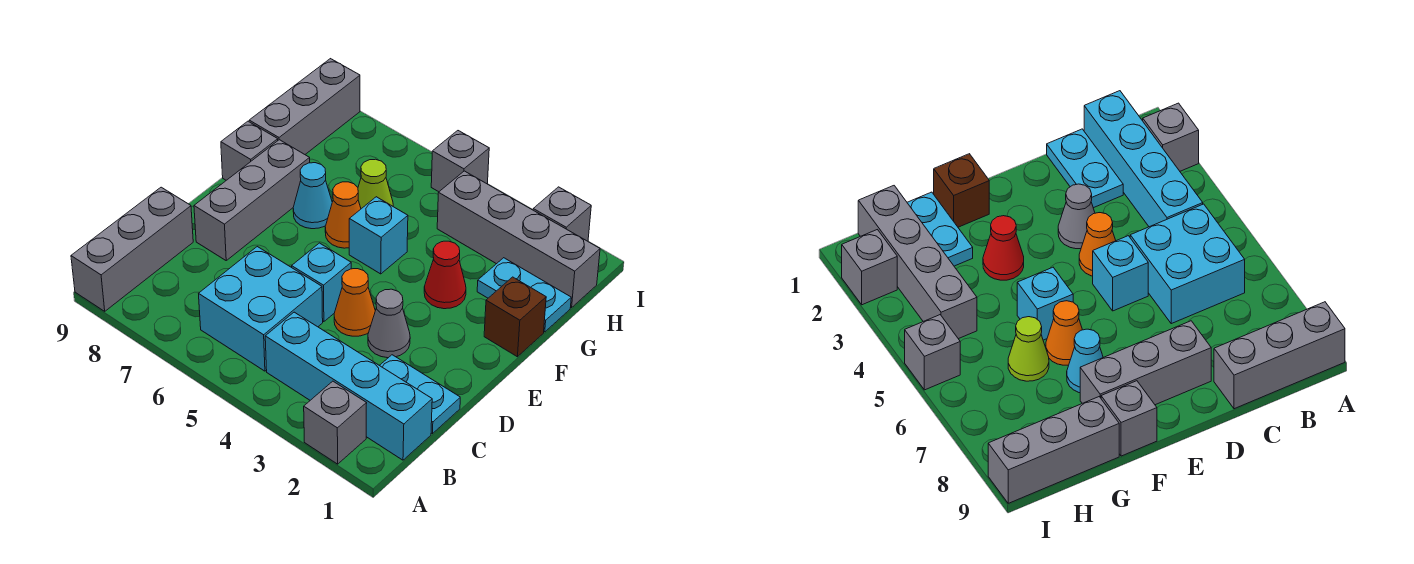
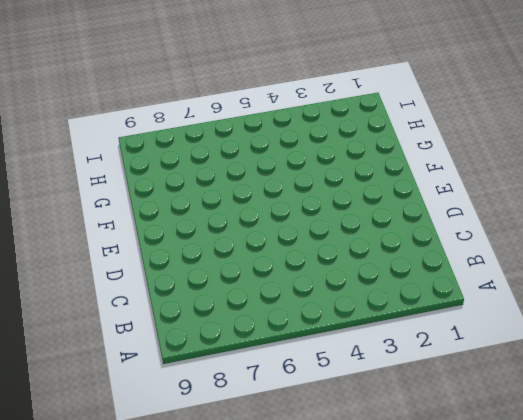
none -> grey 1x1 brick [304,381,367,464]
none -> grey 1x3 brick [71,187,193,311]
none -> cyan 1x4 brick [265,312,432,460]

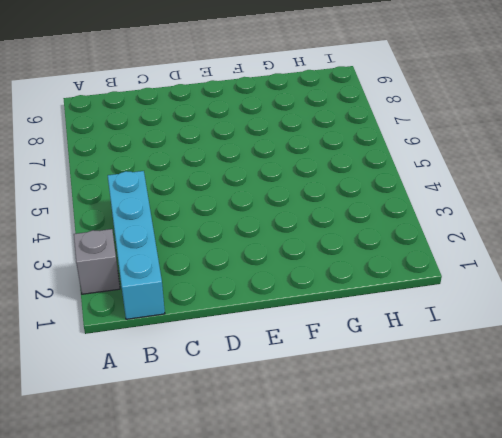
none -> grey 1x3 brick [71,187,193,311]
none -> cyan 2x2 brick [199,247,323,371]
none -> cyan 1x2 plate [380,355,460,434]

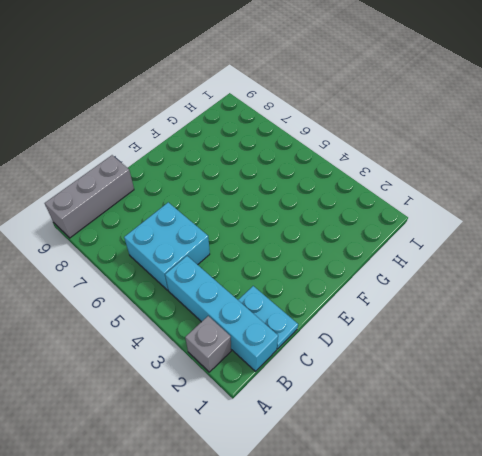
none -> grey 1x1 cone [368,289,410,358]
none -> orange 1x1 cone [334,269,375,336]
none -> cyan 1x1 brick [292,243,351,322]

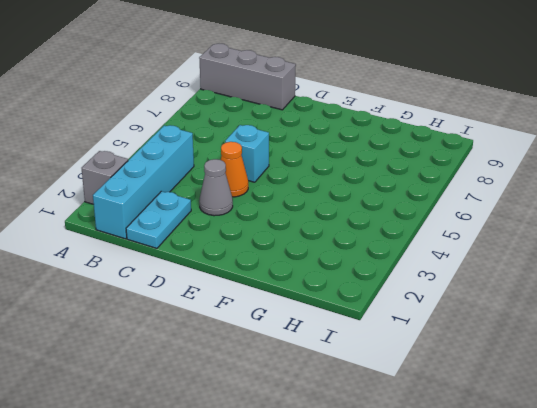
none -> cyan 2x2 brick [199,247,323,371]
none -> grey 1x3 brick [194,140,310,260]
none -> brown 1x1 brick [484,277,546,357]

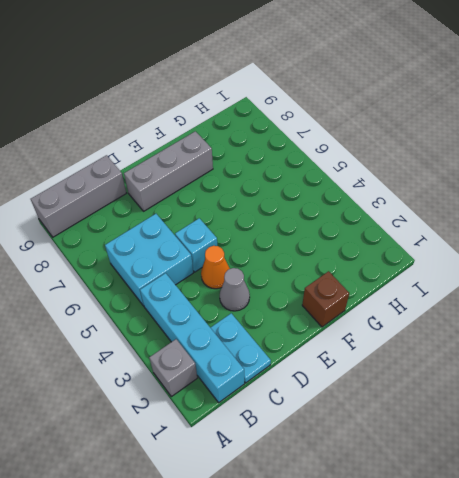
none -> red 1x1 cone [424,241,466,309]
none -> cyan 1x1 brick [349,197,408,274]
none -> orange 1x1 cone [325,182,361,248]

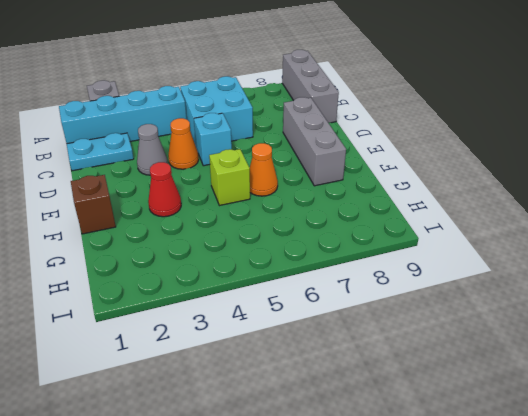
lime 1x1 brick [209,149,250,206] -> cyan 1x1 brick [349,197,408,274]
none -> cyan 1x1 cone [293,163,332,229]
none -> grey 1x1 brick [221,121,278,180]
none -> cyan 1x2 plate [477,258,571,332]

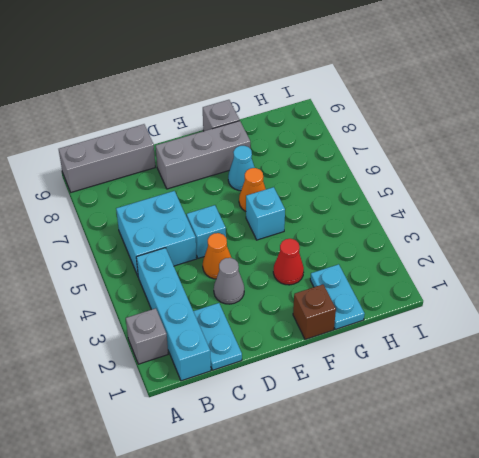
none -> lime 1x1 cone [358,159,393,209]
none -> grey 1x3 brick [249,59,360,154]
none -> grey 1x4 brick [437,171,600,308]

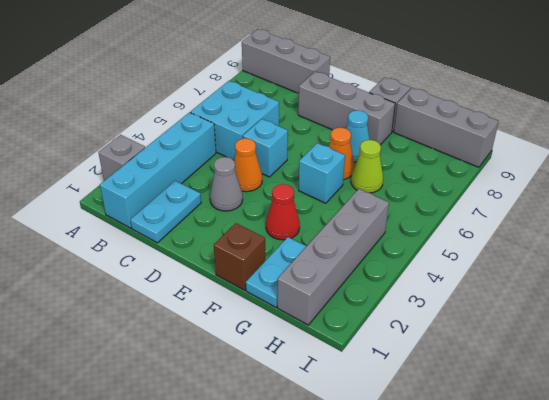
none -> grey 1x1 brick [533,187,591,241]
none -> grey 1x1 brick [431,131,489,192]

